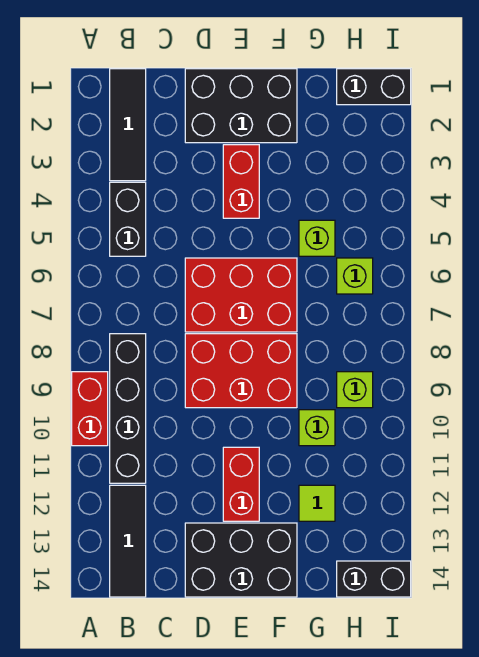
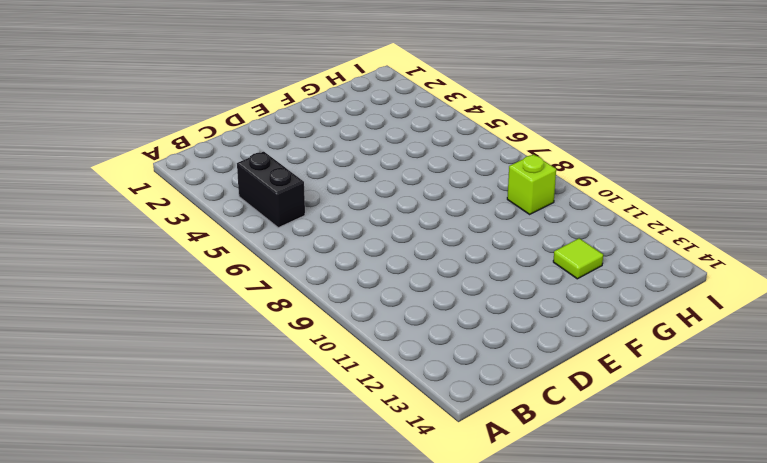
none -> red 1x2 brick [72,372,108,446]
none -> black 1x3 tile [110,69,146,181]
none -> black 1x4 brick [110,334,146,483]

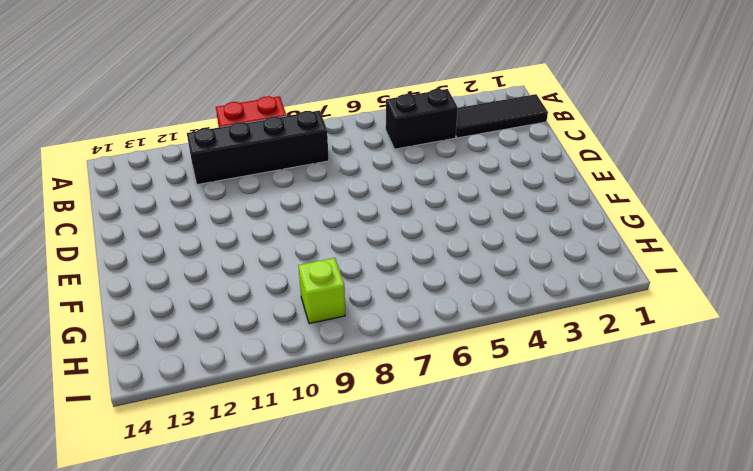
none -> black 1x3 tile [110,485,146,597]
none -> black 2x3 brick [185,69,297,143]
none -> red 2x3 brick [185,258,297,332]

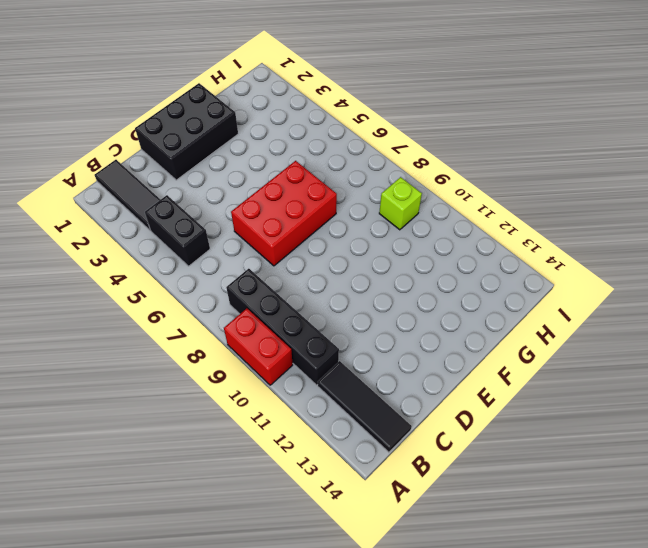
none -> red 2x3 brick [185,334,297,408]
none -> black 2x3 brick [185,523,297,597]
none -> red 1x2 brick [223,145,259,218]

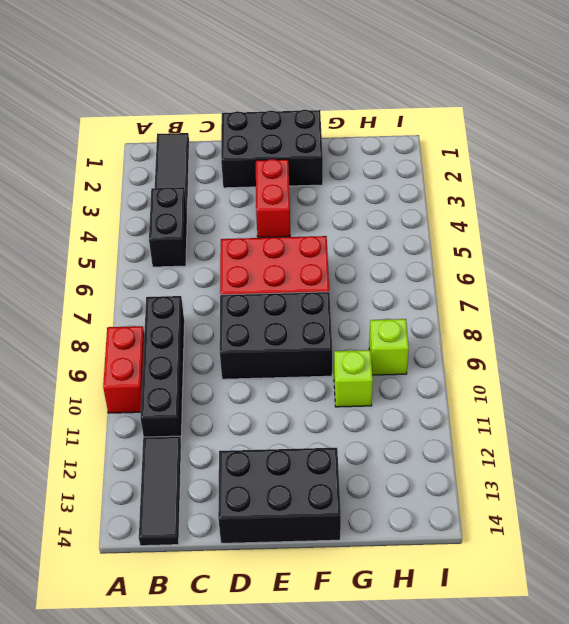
black 2x3 brick [220,292,332,379] -> red 2x3 brick [185,334,297,408]
none -> red 1x2 brick [223,447,259,521]
none -> lime 1x1 brick [299,220,335,256]
none -> lime 1x1 tile [299,485,335,521]

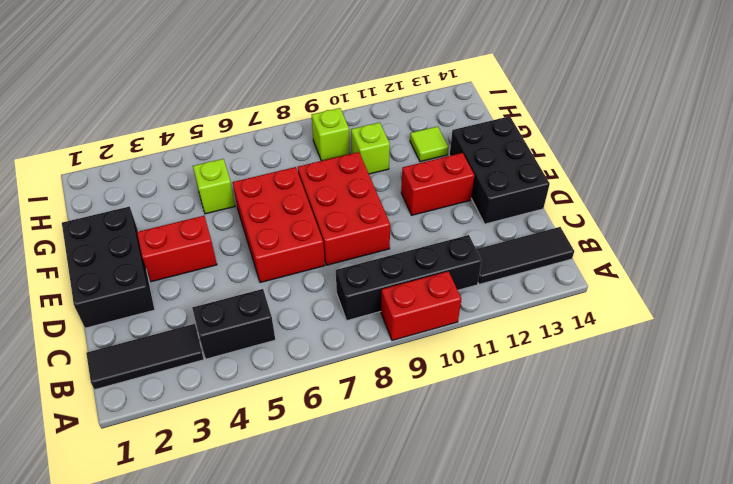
none -> black 1x2 brick [337,69,411,105]
none -> lime 1x1 brick [337,258,373,294]
none -> black 1x2 brick [337,561,411,597]

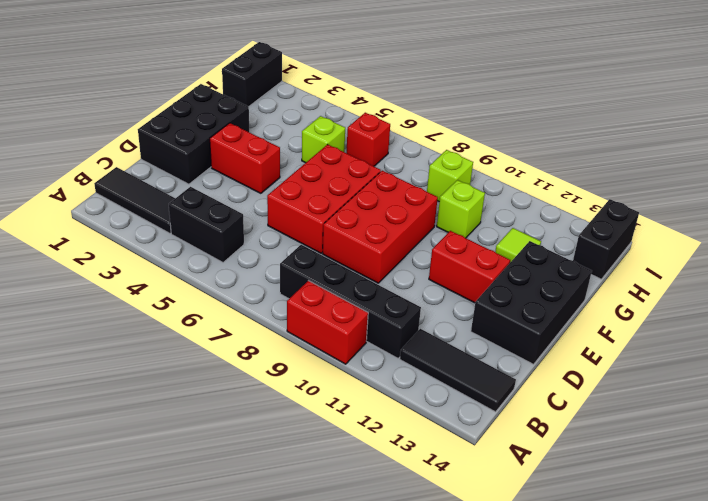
red 1x1 brick [347,113,390,166] -> lime 1x1 brick [337,258,373,294]

